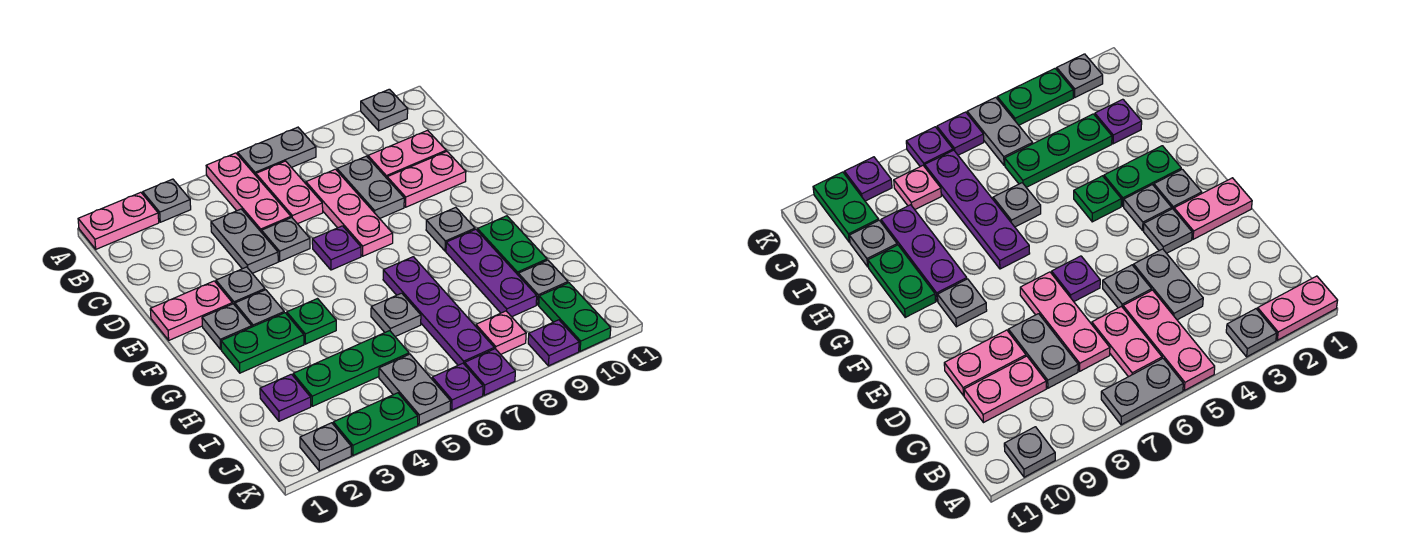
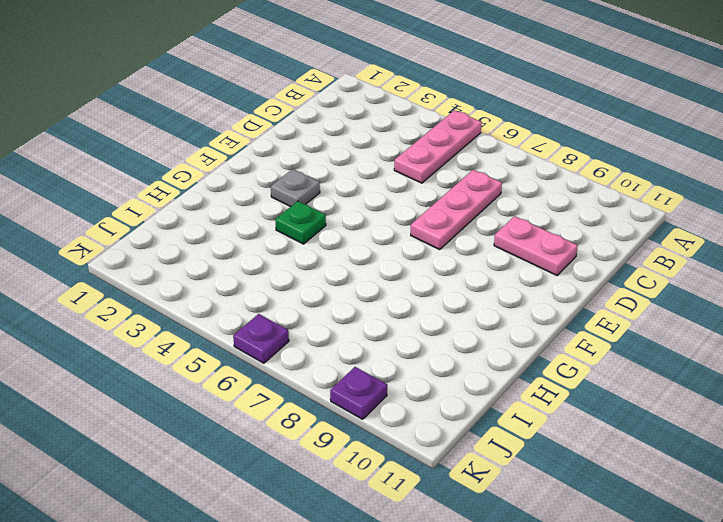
none -> pink 1x2 plate [78,192,159,249]
none -> grey 1x1 plate [143,179,191,222]
none -> grey 1x2 plate [238,127,316,175]
none -> grey 1x1 plate [361,89,408,131]

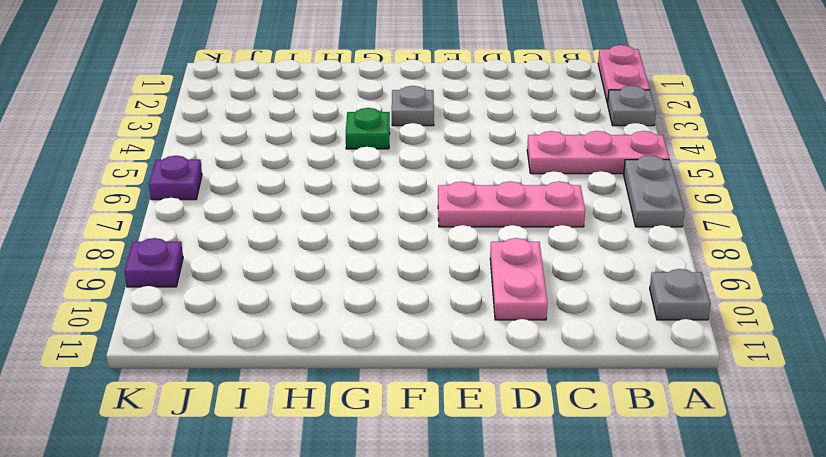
none -> pink 1x2 plate [256,161,323,224]
none -> grey 1x2 plate [211,209,278,273]
none -> grey 1x2 plate [337,156,404,218]
none -> pink 1x2 plate [368,130,446,178]

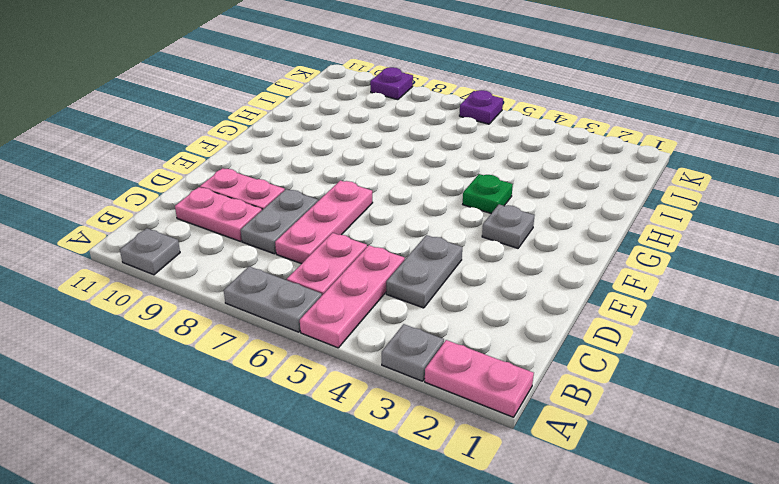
none -> grey 1x1 plate [262,218,310,261]
none -> pink 1x2 plate [150,281,232,340]
none -> grey 1x1 plate [216,267,265,305]
none -> purple 1x1 plate [312,226,361,270]

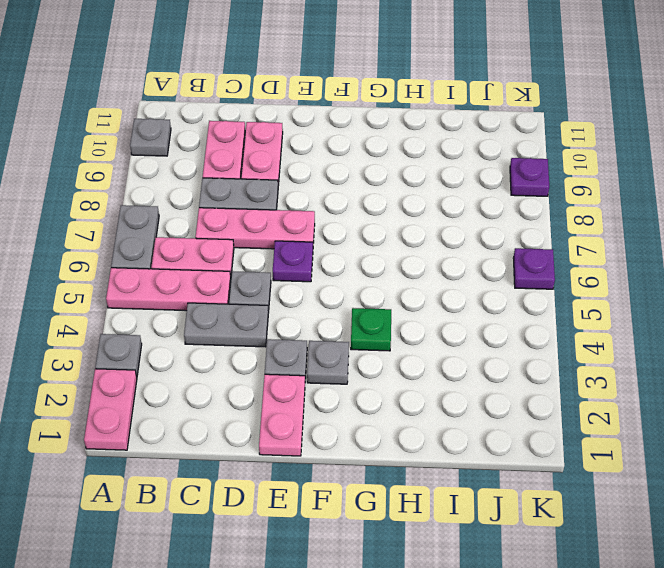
none -> grey 1x1 plate [202,304,252,349]
none -> grey 1x1 plate [426,207,475,251]
none -> green 1x2 plate [221,313,304,373]
none -> purple 1x4 plate [383,257,494,365]

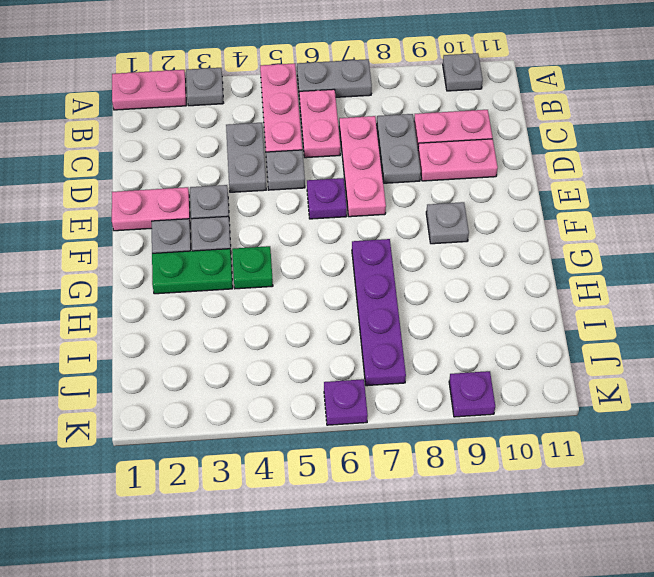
none -> purple 1x3 plate [446,229,537,317]
none -> green 1x2 plate [477,216,547,275]
none -> grey 1x1 plate [371,293,421,337]
none -> purple 1x1 plate [260,374,311,421]

